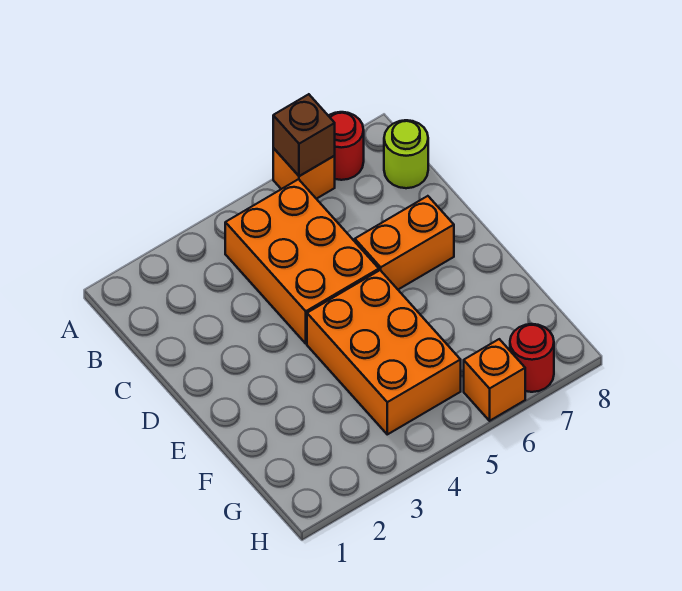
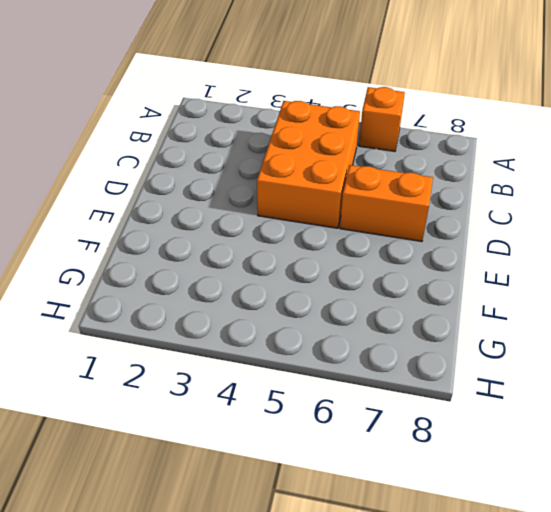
none -> red 1x1 round brick [328,112,364,180]
none -> lime 1x1 round brick [384,120,428,188]

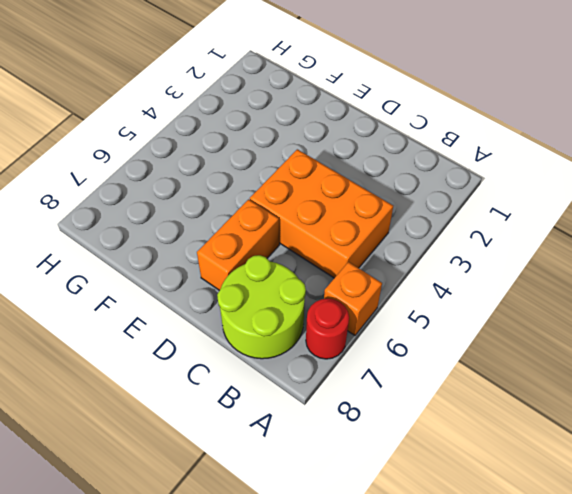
lime 2x2 round brick [217,255,306,359] -> lime 1x1 round brick [384,120,428,188]
none -> orange 2x3 brick [307,270,461,434]
none -> orange 1x1 brick [464,339,525,421]

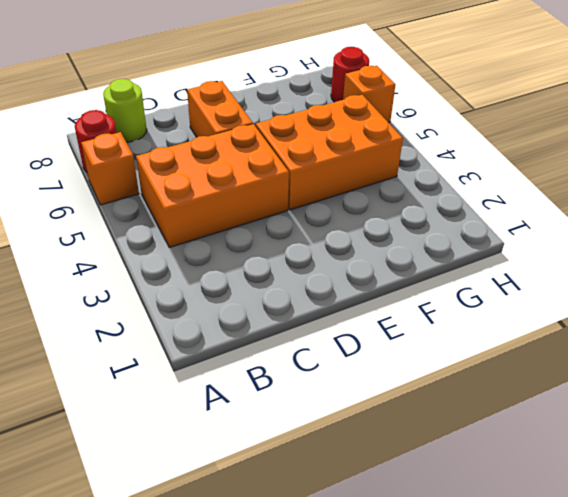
none -> brown 1x1 brick [273,94,335,176]

